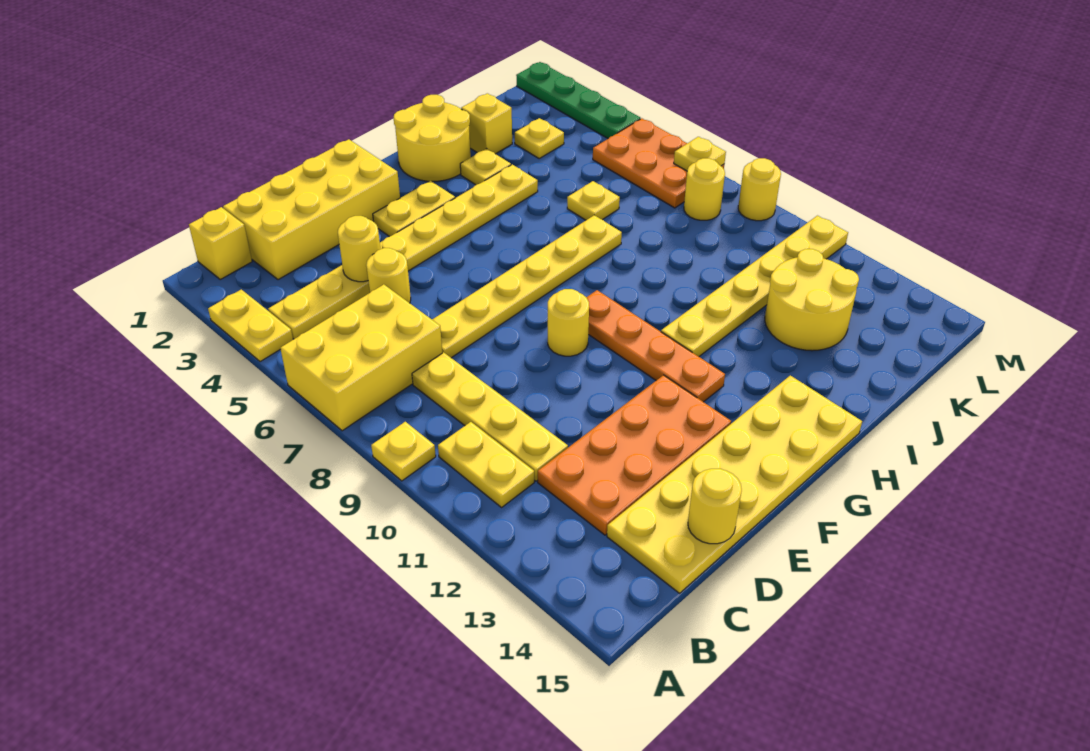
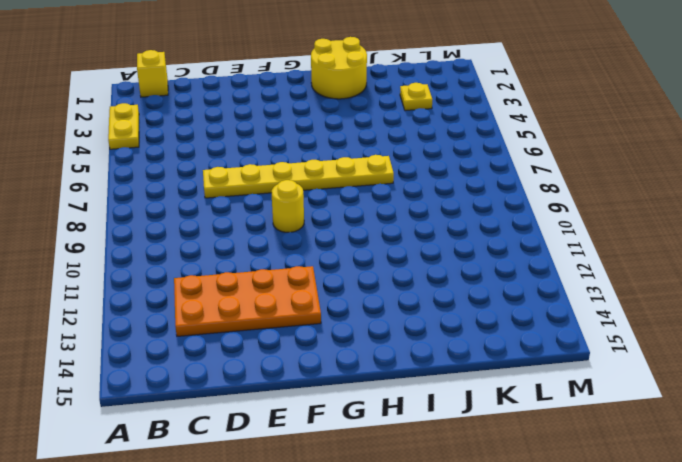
none -> yellow 2x3 brick [280,284,442,431]
none -> yellow 1x1 plate [371,422,436,481]
none -> yellow 1x8 plate [268,165,538,339]

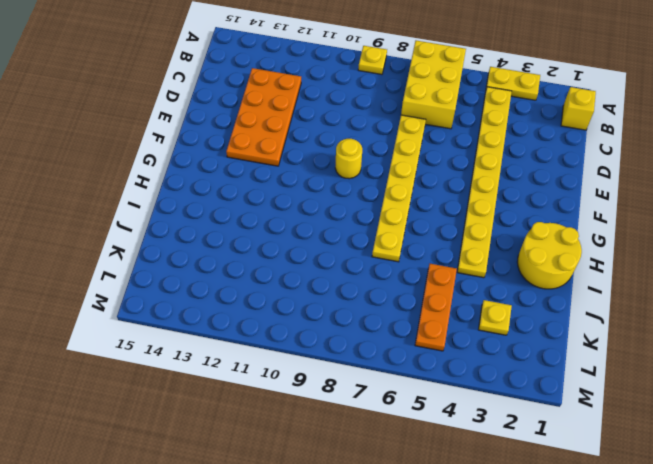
orange 1x3 plate [415,264,457,351] -> orange 2x3 plate [593,118,724,208]
none -> yellow 1x2 plate [438,422,534,507]
none -> yellow 2x4 brick [223,139,400,280]
none -> yellow 1x4 plate [412,352,568,481]

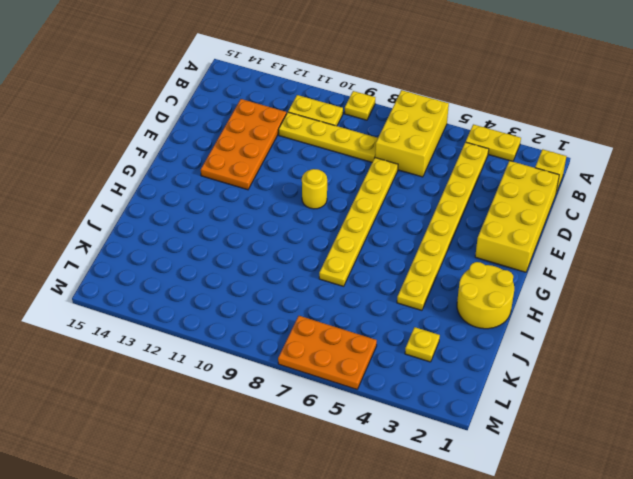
none -> yellow 2x6 plate [607,375,862,593]
none -> yellow 1x1 round brick [366,248,411,303]
none -> yellow 1x2 plate [373,181,455,237]

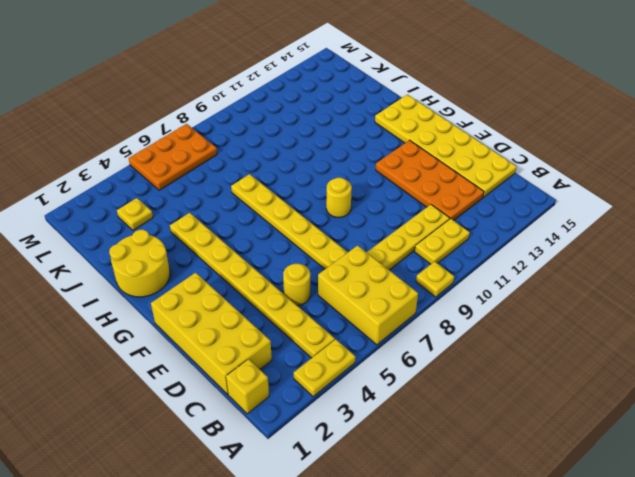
none -> yellow 1x2 plate [373,181,455,237]
none -> orange 1x4 plate [586,290,725,402]
none -> yellow 1x6 plate [661,216,848,357]

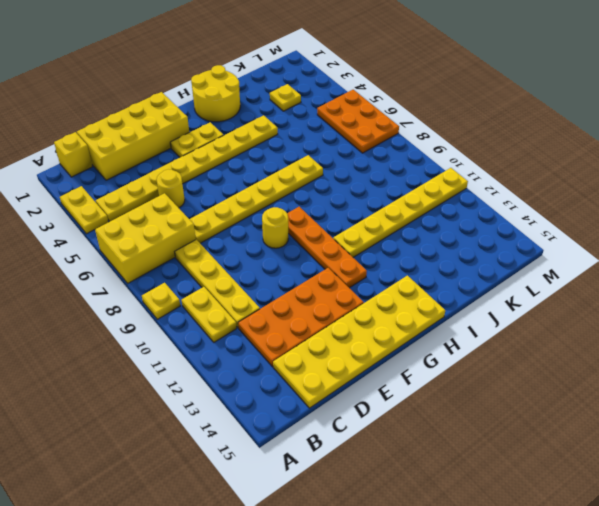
none -> yellow 1x1 plate [460,148,511,185]
none -> yellow 1x1 brick [461,93,512,154]
none -> yellow 1x1 plate [567,181,620,220]

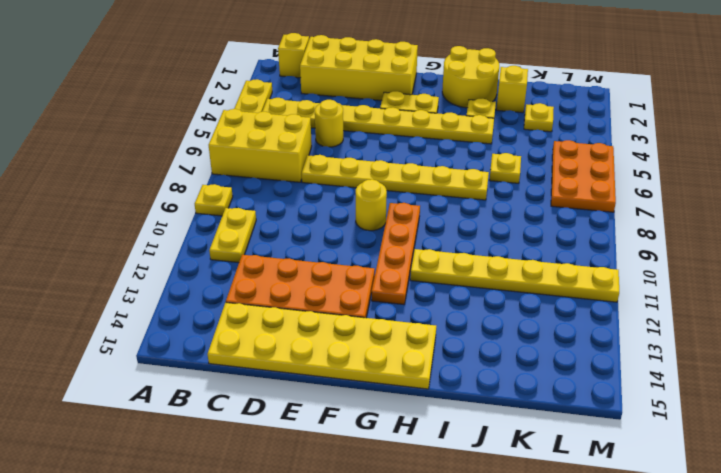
none -> yellow 1x4 plate [412,352,568,481]
none -> yellow 2x2 round brick [765,249,859,351]
none -> yellow 1x1 round brick [684,158,725,220]

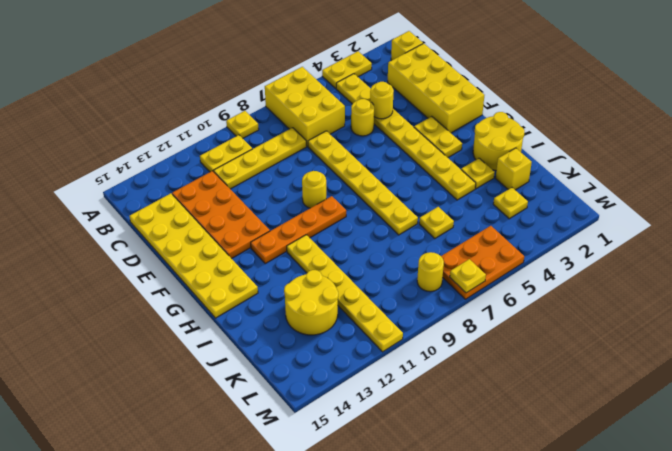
none -> green 1x4 plate [516,62,640,139]
none -> yellow 1x1 round brick [738,158,781,221]
none -> yellow 1x1 round brick [688,468,742,544]

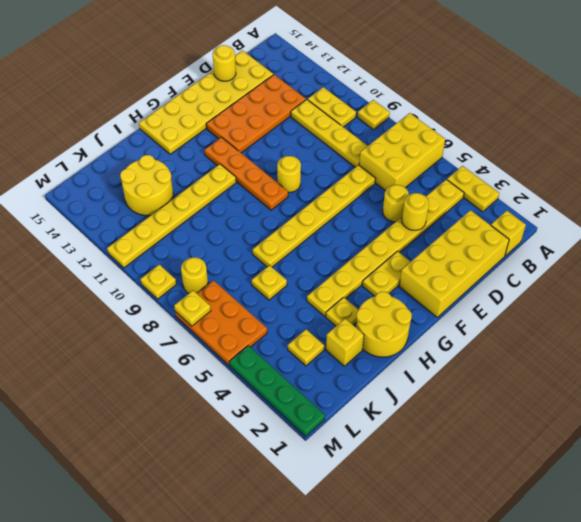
yellow 1x1 plate [140,265,176,299] -> yellow 1x1 round brick [738,158,781,221]

